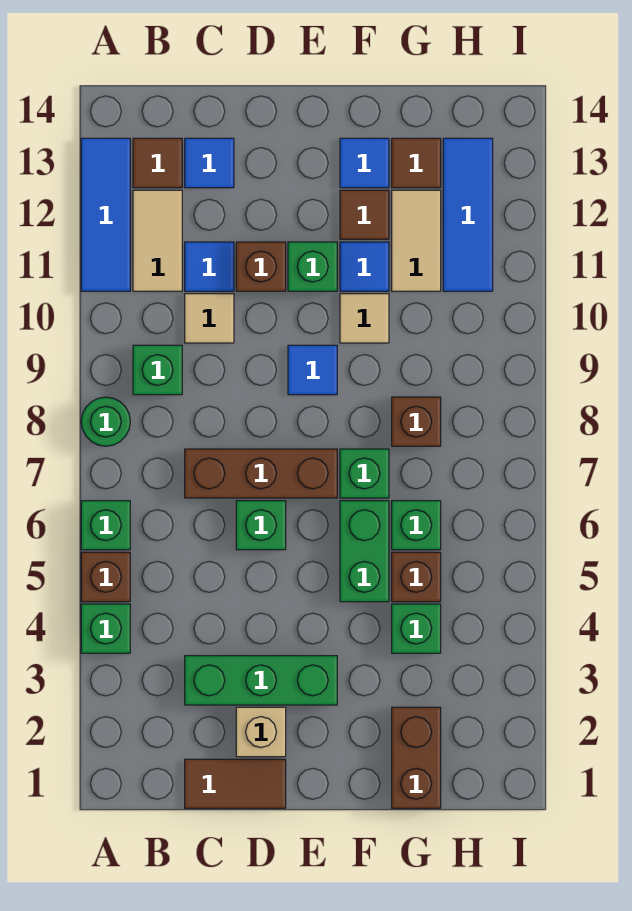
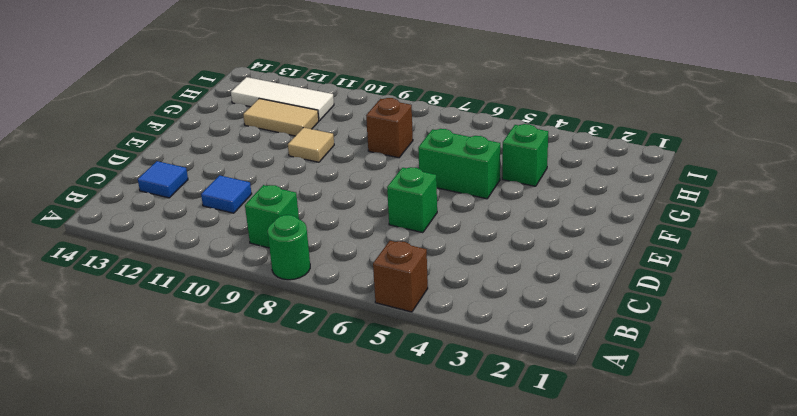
white 1x3 tile [231,77,334,121] -> blue 1x3 tile [443,138,493,291]
none -> green 1x1 brick [81,604,130,653]
none -> green 1x1 brick [81,501,130,550]
none -> blue 1x3 tile [81,138,130,291]
none -> tan 1x2 tile [133,190,182,291]

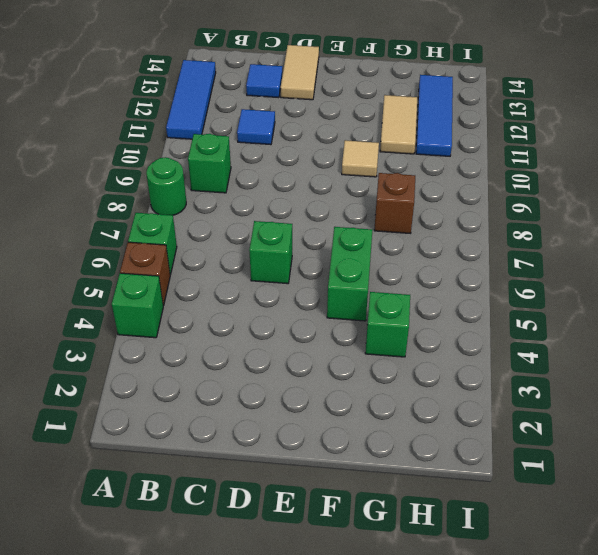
tan 1x2 tile [281,45,319,100] -> tan 1x2 tile moved to [133,190,182,291]
none -> brown 1x1 tile [133,138,182,188]
none -> brown 1x2 tile [185,759,286,808]
none -> green 1x3 brick [185,656,337,705]
none -> brown 1x3 brick [185,449,337,498]

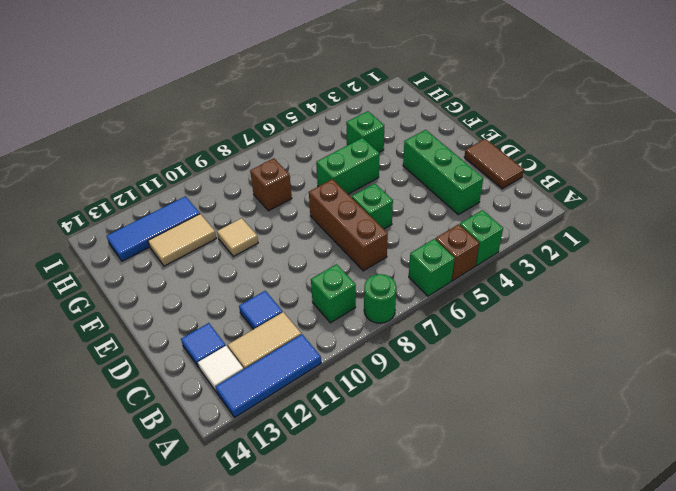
white 1x1 tile [198,346,244,392] -> brown 1x1 tile [133,138,182,188]
none -> tan 1x1 tile [185,294,234,343]
none -> tan 1x1 brick [236,707,286,757]
none -> brown 1x1 brick [236,242,286,291]
none -> blue 1x1 tile [288,345,337,395]

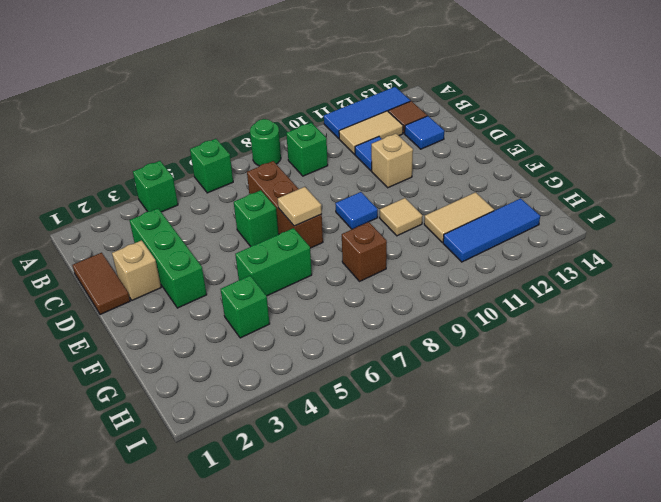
tan 1x1 brick [371,134,413,188] -> brown 1x1 brick [236,242,286,291]
tan 1x1 tile [278,187,322,226] -> tan 1x1 tile moved to [185,294,234,343]
none -> brown 1x1 brick [81,552,130,602]
none -> green 1x1 brick [288,242,337,291]
none -> green 1x1 brick [340,449,389,498]
none -> blue 1x1 tile [340,242,389,291]

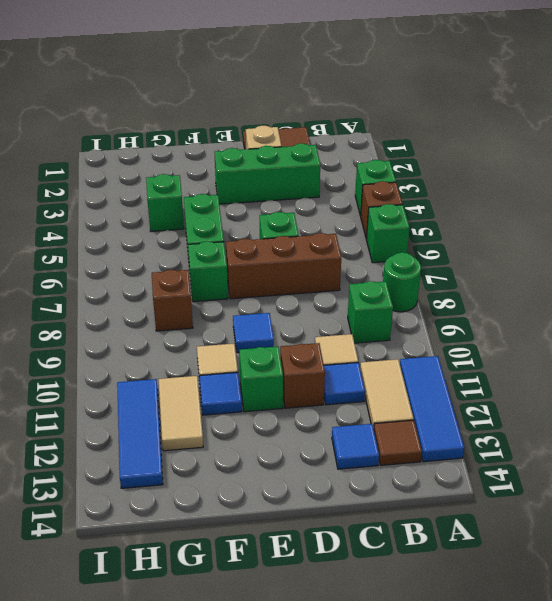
none -> brown 1x1 tile [340,190,389,239]
none -> blue 1x1 tile [340,138,389,188]
none -> brown 1x2 brick [392,707,441,808]
none -> brown 1x1 brick [392,552,441,602]

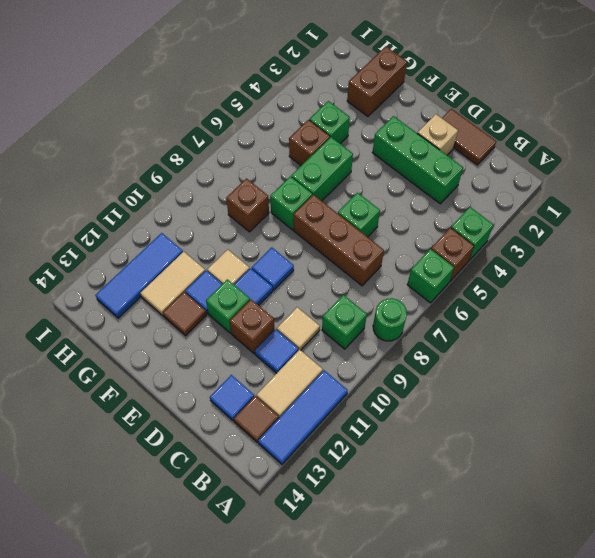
blue 1x1 tile [234,268,273,305] -> blue 1x1 tile moved to [340,138,389,188]
none -> green 1x1 brick [392,501,441,550]
none -> brown 1x1 tile [392,138,441,188]

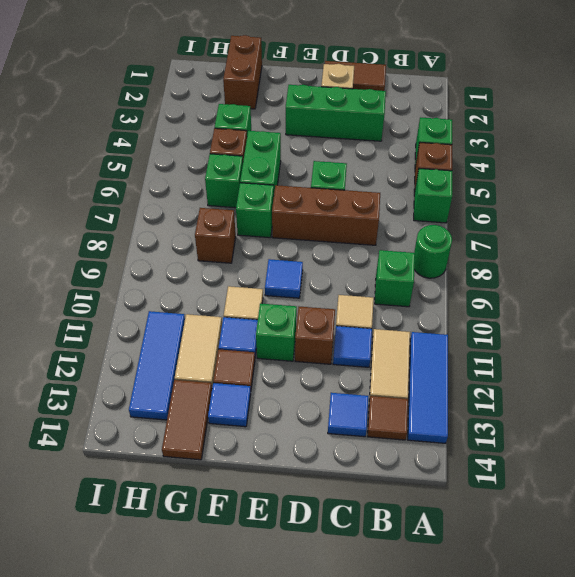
brown 1x2 tile [162,380,212,460] -> brown 1x1 tile [392,138,441,188]

